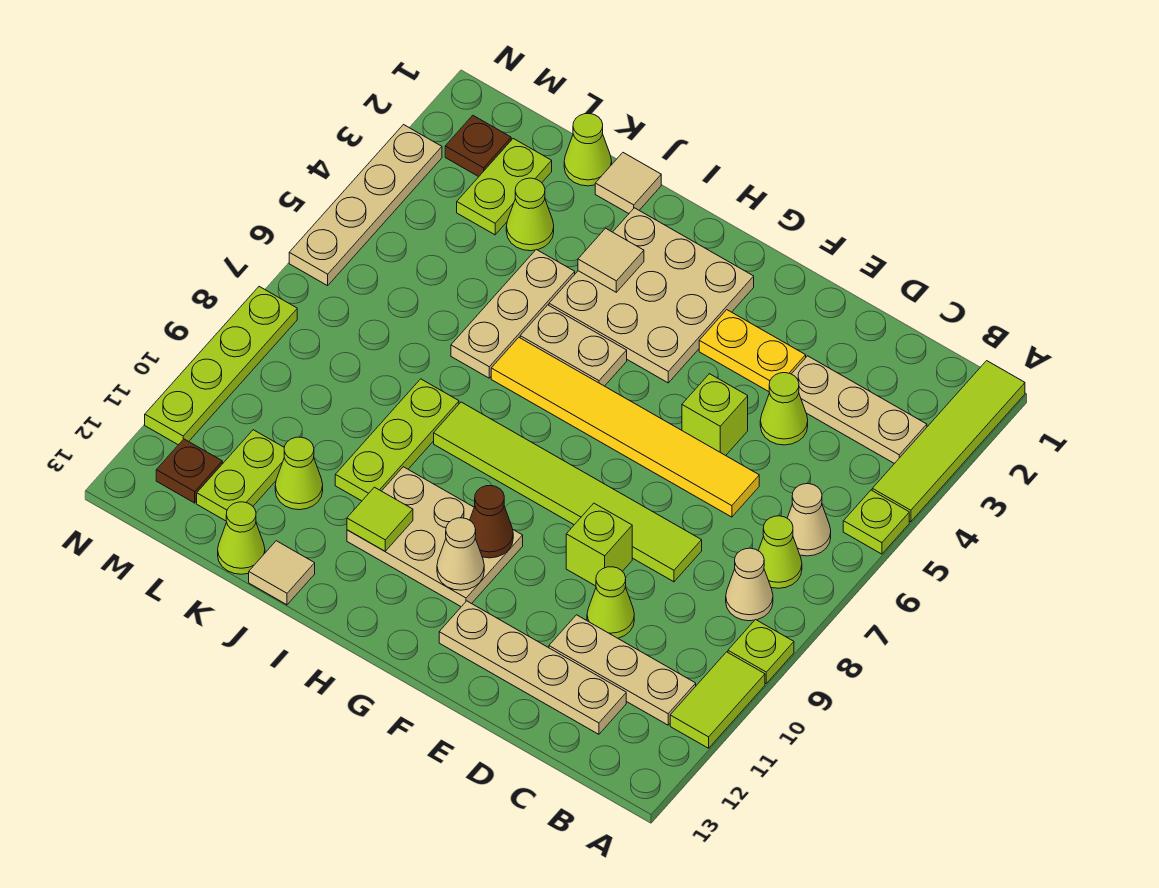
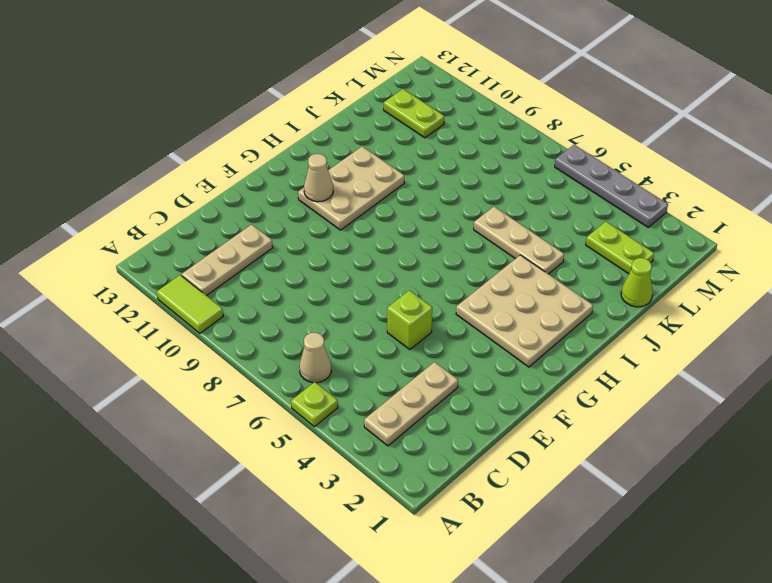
grey 1x4 plate [555,145,668,227] -> tan 1x4 plate [289,125,442,286]
none -> lime 1x4 tile [872,361,1025,522]
none -> lime 1x1 plate [728,620,794,683]
none -> lime 1x1 cone [758,516,802,588]
none -> tan 1x1 cone [726,548,773,621]

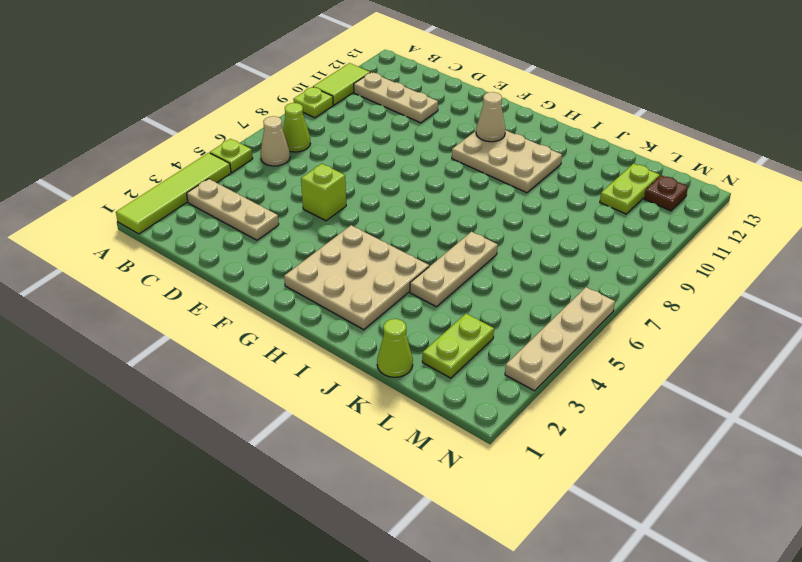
none -> tan 1x1 cone [726,548,773,621]
none -> tan 1x4 plate [439,601,626,734]
none -> lime 1x1 cone [760,373,808,445]
none -> yellow 1x6 tile [491,338,759,517]

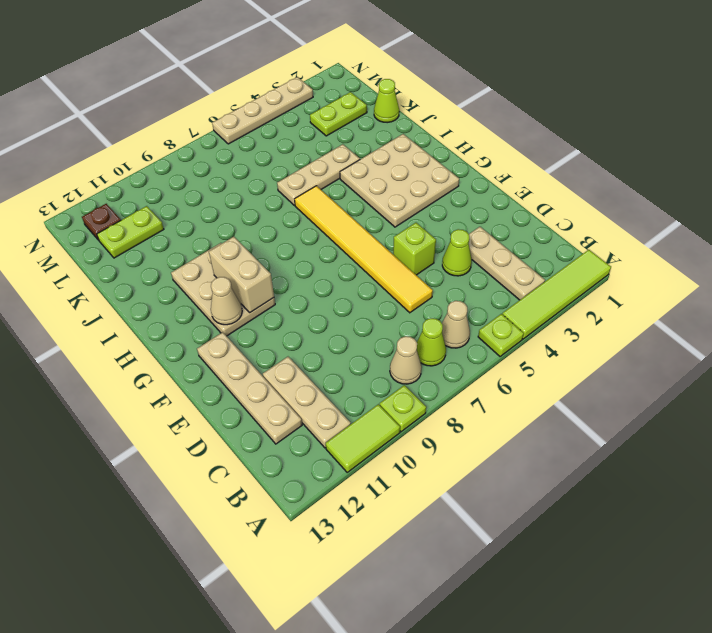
tan 1x2 brick [209,237,274,312] -> brown 1x1 cone [470,486,513,558]
none -> lime 1x6 tile [434,402,702,582]
none -> lime 1x1 cone [587,567,634,638]
none -> yellow 1x2 plate [699,310,806,392]
none -> lime 1x1 brick [566,503,632,586]

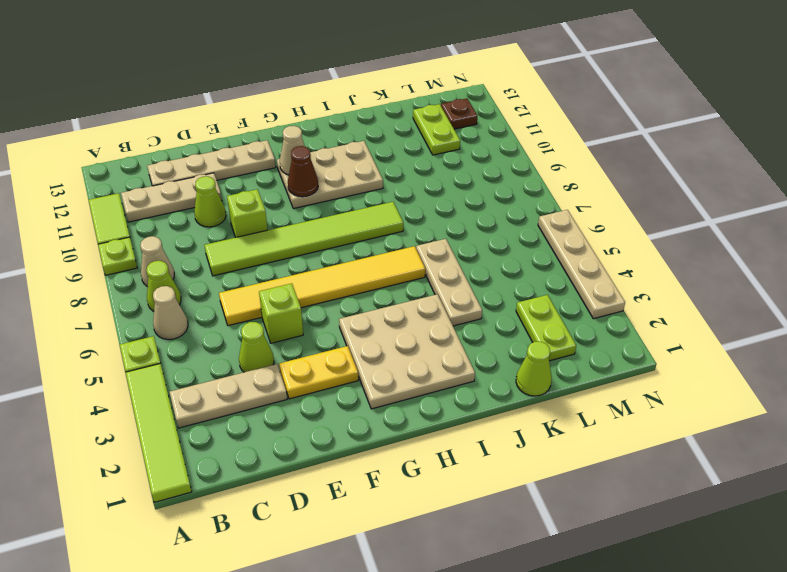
none -> tan 1x2 plate [520,305,627,386]
none -> tan 1x1 tile [595,153,661,214]
none -> lime 1x3 plate [335,379,459,501]
none -> tan 1x1 tile [249,541,315,605]

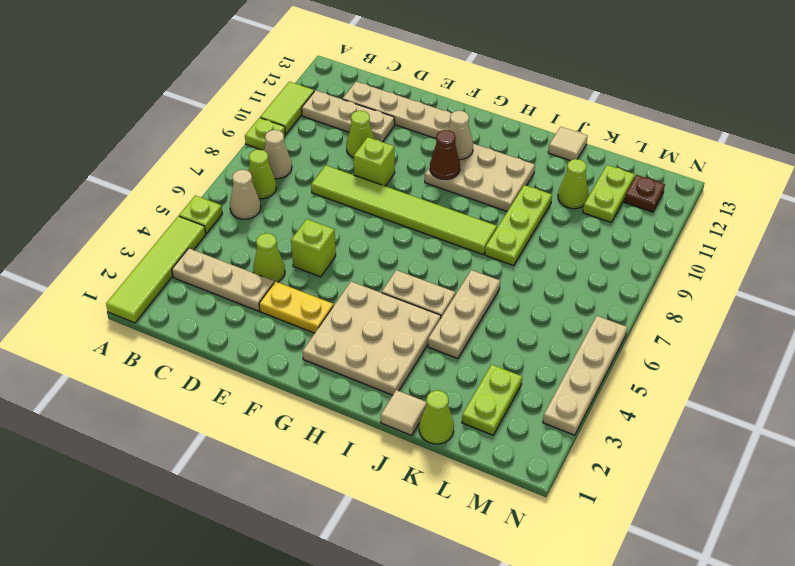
none -> yellow 1x6 tile [491,338,759,517]
none -> lime 1x1 cone [506,178,554,251]
none -> lime 1x1 cone [218,502,265,574]
none -> brown 1x1 plate [445,115,511,177]

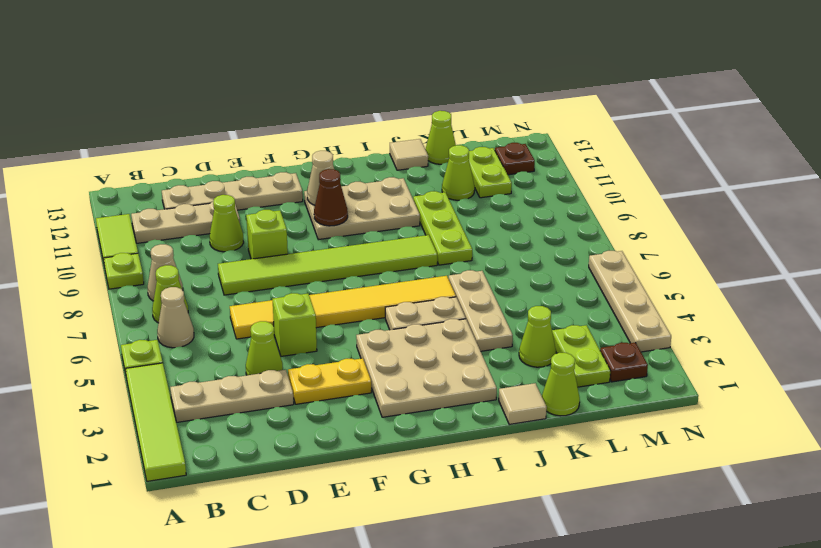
none -> lime 1x4 plate [145,287,297,445]
none -> tan 1x1 tile [578,228,644,292]
none -> lime 1x1 tile [347,487,413,551]

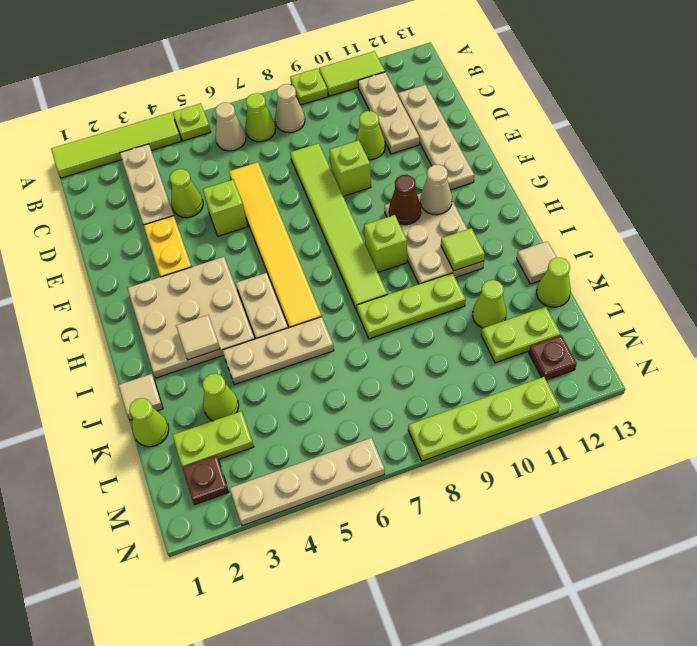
lime 1x1 brick [364,215,407,272] -> none

